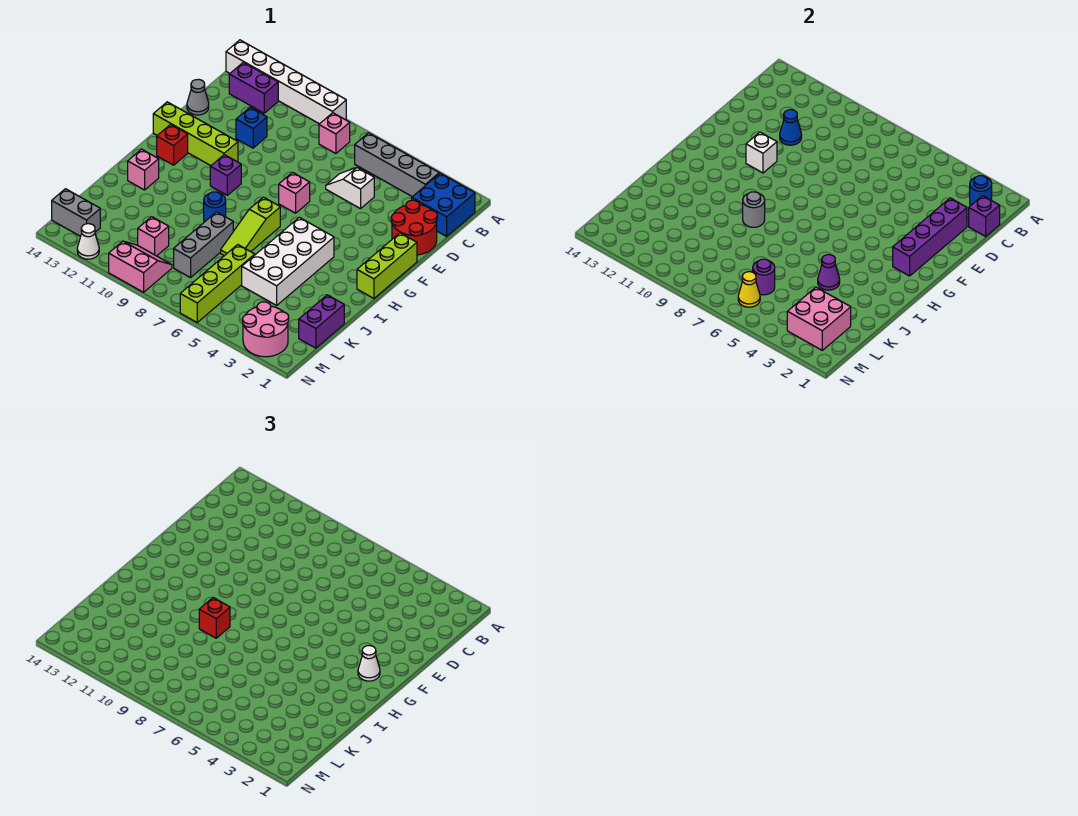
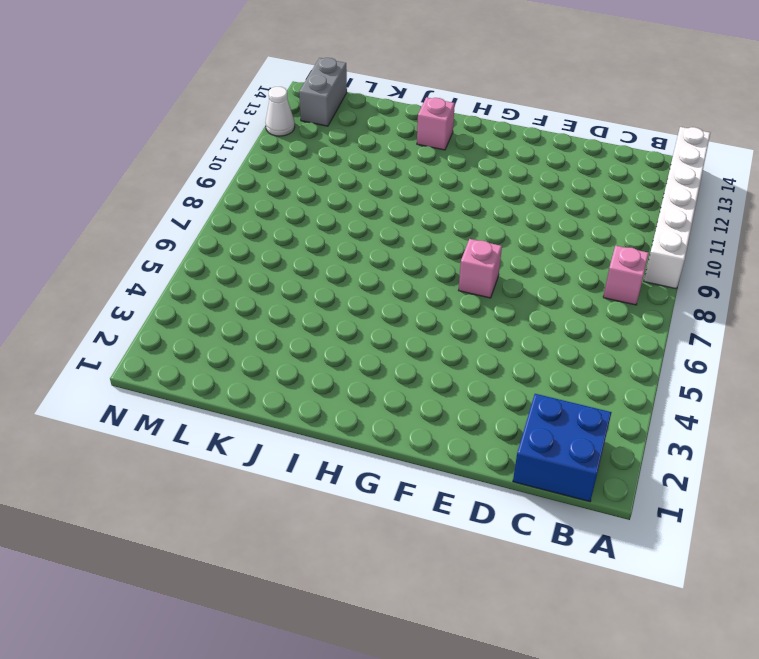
none -> grey 1x4 brick [355,133,439,197]
none -> purple 1x2 brick [229,62,278,113]
none -> red 2x2 round brick [391,200,437,255]
none -> white 1x2 slope [326,168,374,209]

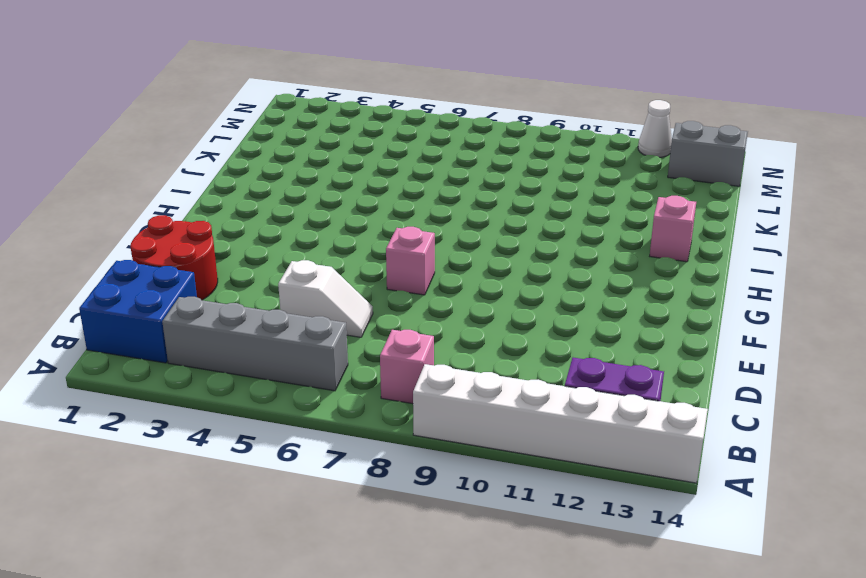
none -> blue 1x1 brick [236,108,267,148]
none -> grey 1x1 cone [187,79,209,115]
none -> lime 1x3 brick [357,233,417,298]
none -> lime 1x4 brick [153,102,238,166]

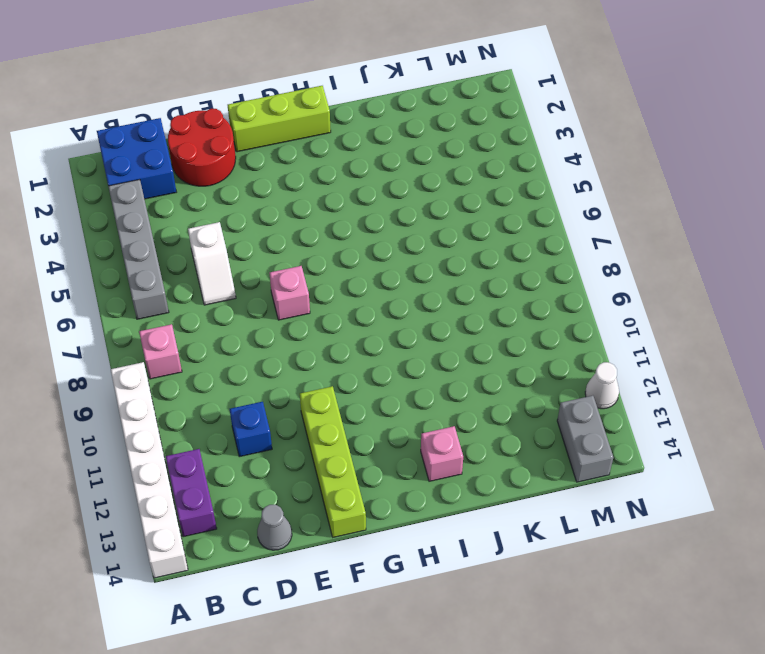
none -> purple 1x1 brick [210,155,241,195]
none -> red 1x1 brick [157,124,188,165]
none -> white 2x4 brick [242,217,334,305]
none -> lime 1x3 slope [221,197,280,256]

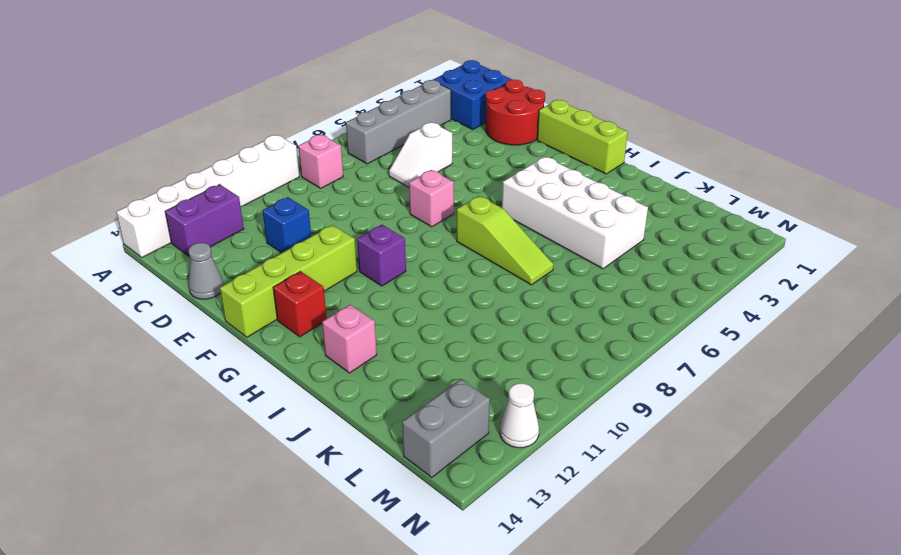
none -> blue 1x1 round brick [204,192,226,222]
none -> grey 1x3 brick [174,212,233,278]
none -> purple 1x2 brick [299,295,344,348]
none -> lime 1x4 brick [180,245,255,322]

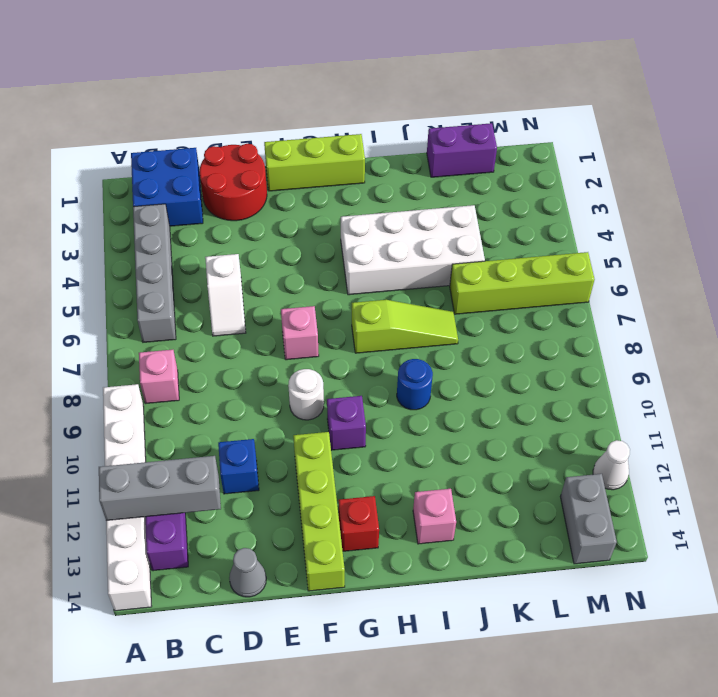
grey 1x3 brick [99,456,221,520] -> grey 1x3 brick moved to [174,212,233,278]
white 1x1 round brick [288,369,324,420] -> none
none -> pink 1x1 brick [138,217,169,256]
none -> pink 2x2 round brick [243,302,289,357]
none -> pink 2x2 slope [109,241,172,292]
none -> blue 1x1 round brick [970,176,992,206]

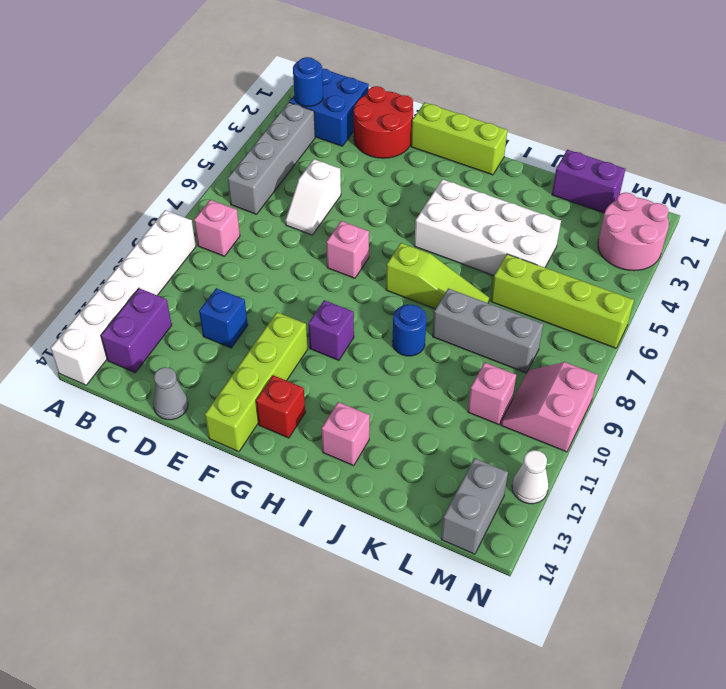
none -> purple 1x1 brick [969,196,1000,236]
none -> purple 1x4 brick [893,198,967,276]
none -> blue 1x1 cone [780,110,802,145]
none -> white 1x1 brick [746,132,777,173]

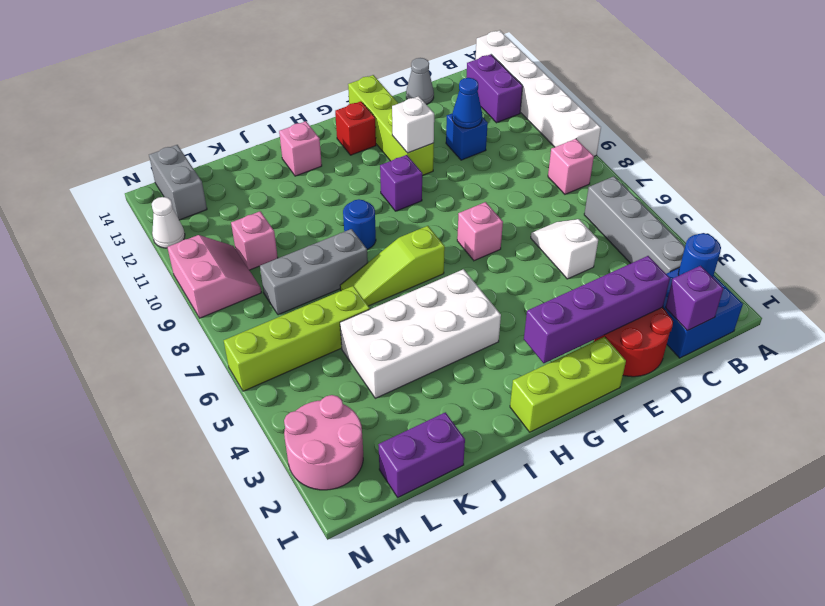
none -> grey 1x1 round brick [743,192,765,227]
none -> purple 1x1 cone [818,255,840,290]
none -> pink 2x2 brick [787,287,851,350]
none -> purple 1x1 round brick [753,259,775,295]

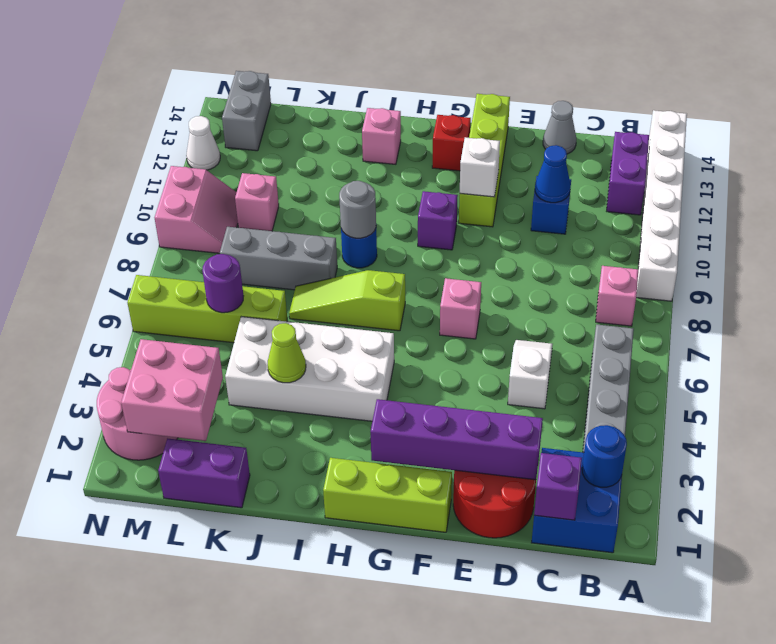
lime 1x1 cone [268,323,306,383] -> purple 1x1 cone [818,255,840,290]
none -> yellow 1x1 cone [738,272,760,307]
none -> white 1x1 cone [358,646,380,681]
none -> red 1x1 brick [199,598,230,638]

